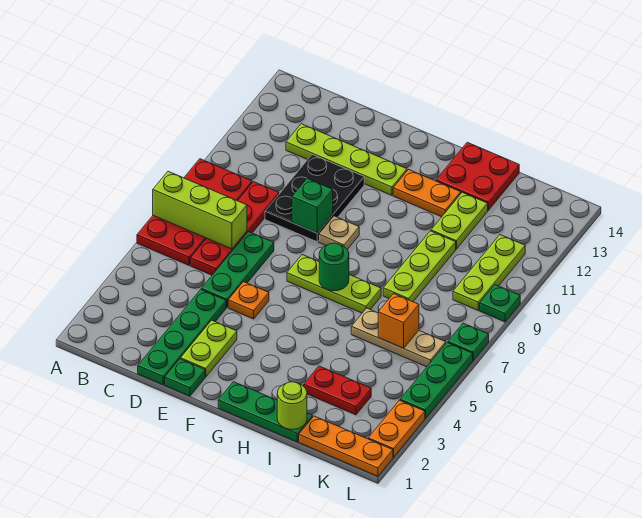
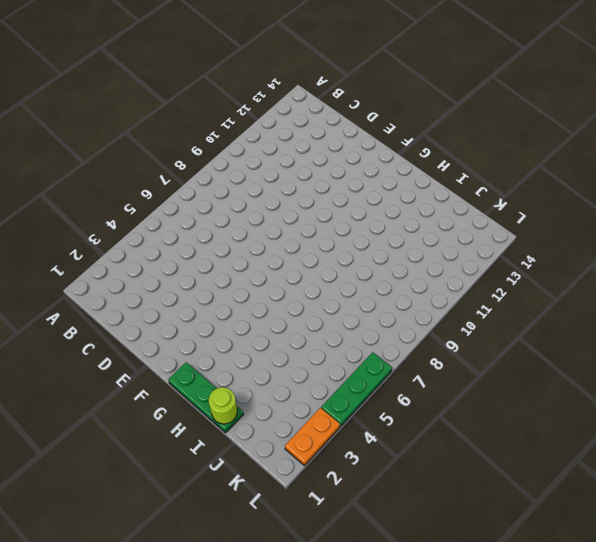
none -> red 2x4 plate [137,159,252,265]
none -> red 1x4 plate [190,182,279,275]
none -> lime 1x4 plate [286,124,407,195]

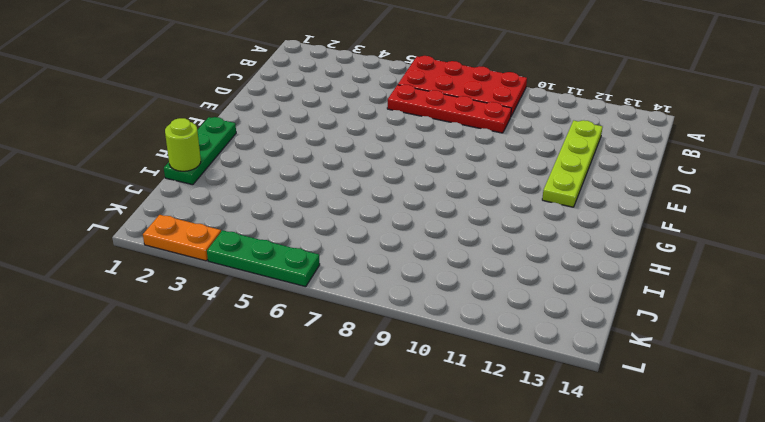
none -> green 1x4 plate [138,290,226,385]
none -> green 1x3 plate [201,232,274,308]
none -> black 2x3 plate [265,155,364,242]

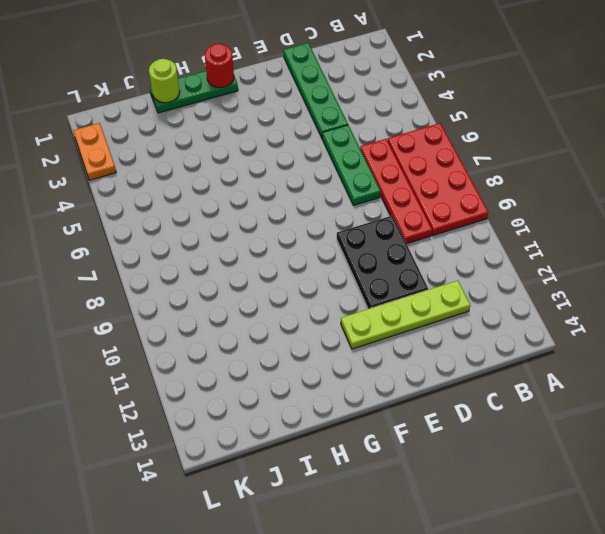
red 1x1 round brick [205,44,234,88] -> none
none -> green 1x1 plate [165,359,205,396]
none -> lime 1x2 plate [180,320,237,377]
none -> orange 1x1 plate [228,282,269,319]

